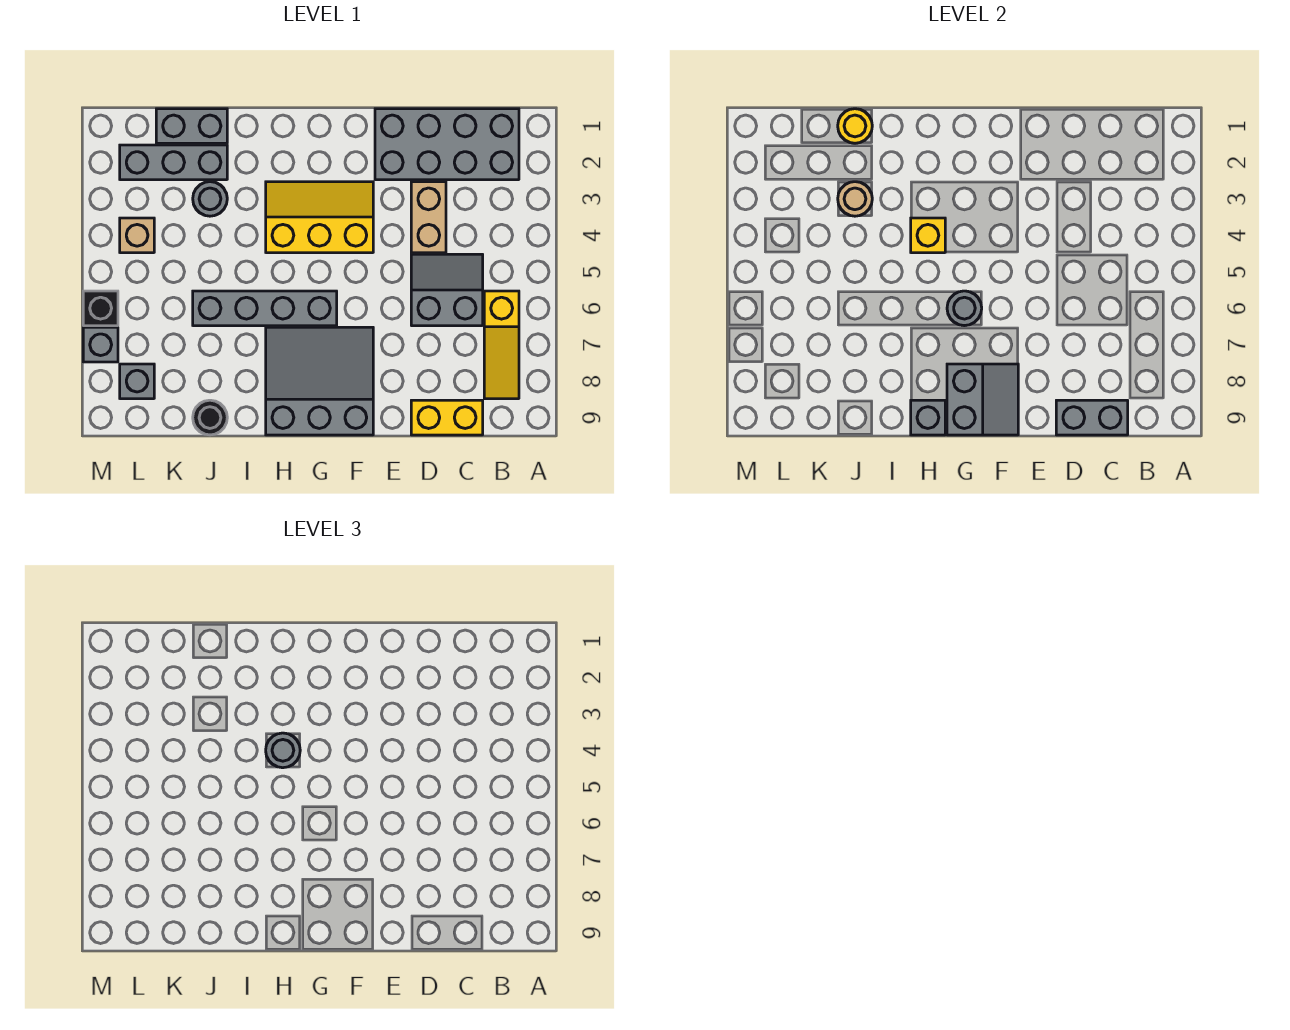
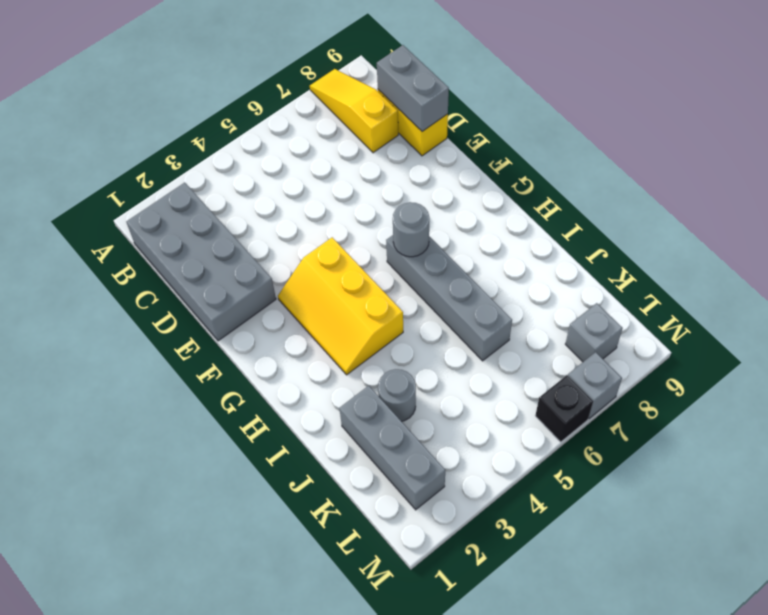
yellow 1x3 slope [310,69,398,153] -> yellow 1x3 slope turned to [484,291,519,399]
none -> grey 2x2 slope [411,254,483,326]
none -> tan 1x2 brick [411,182,446,253]
none -> grey 3x3 slope [266,327,373,435]

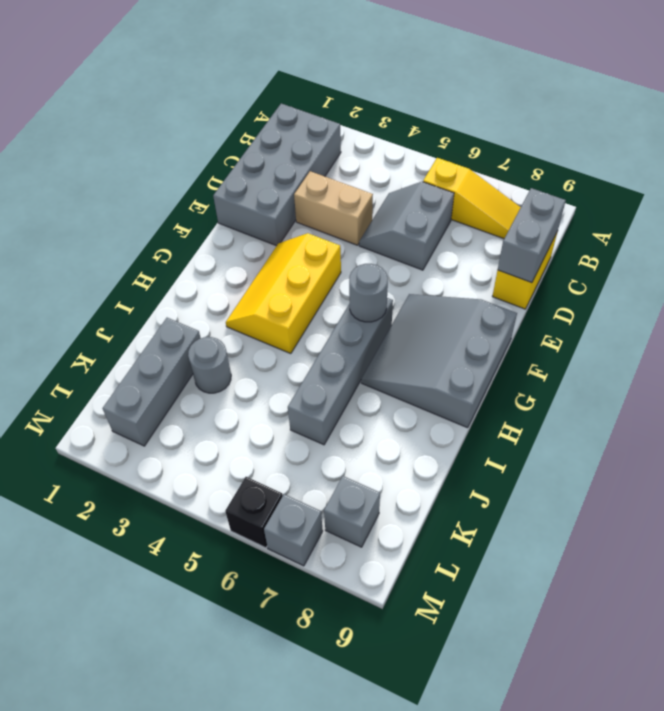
none -> grey 1x2 brick [156,109,227,143]
none -> black 1x1 round brick [193,400,227,435]
none -> tan 1x1 brick [120,218,154,253]

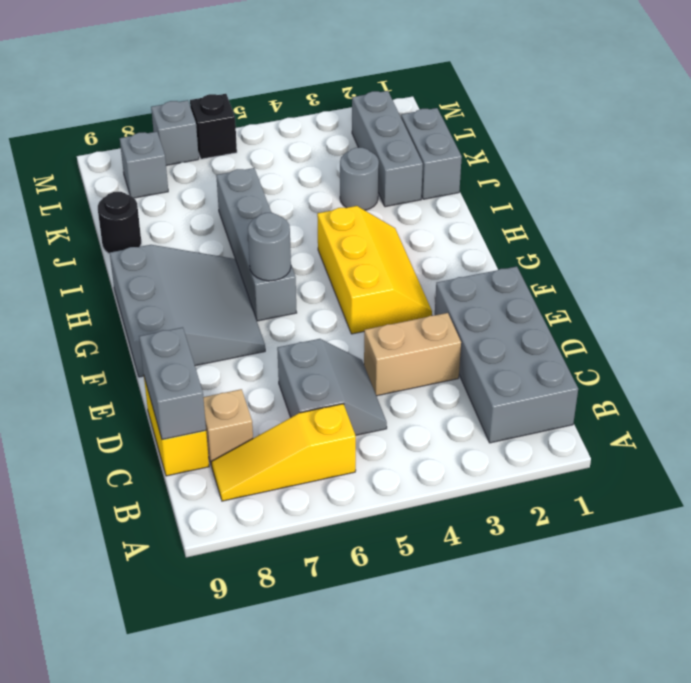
tan 1x1 brick [203,389,253,466] -> tan 1x1 brick moved to [120,218,154,253]
none -> grey 2x2 slope [947,364,1018,435]
none -> yellow 1x1 brick [911,218,945,253]
none -> grey 1x1 brick [911,400,945,435]

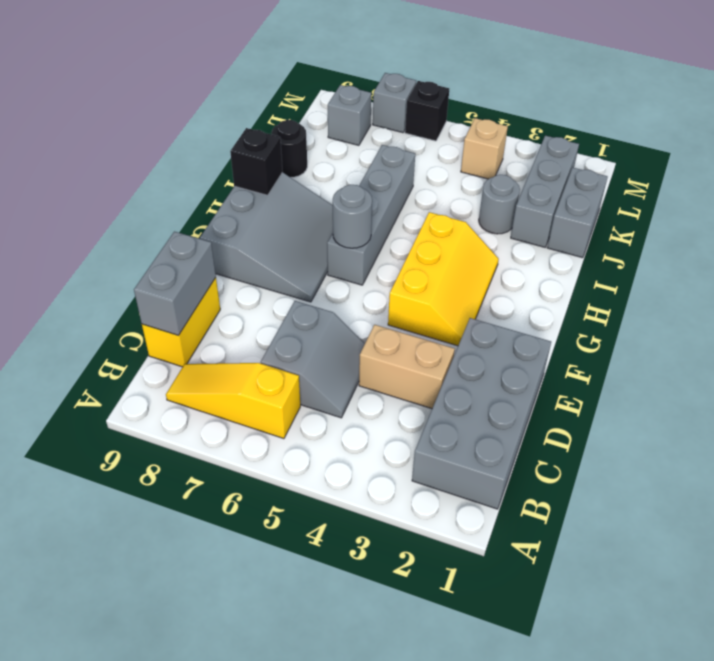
black 1x1 brick [230,128,282,195] -> grey 1x1 brick [911,400,945,435]
none -> grey 2x2 slope [947,364,1018,435]
none -> yellow 1x1 brick [911,218,945,253]
none -> yellow 1x1 round brick [838,109,872,143]

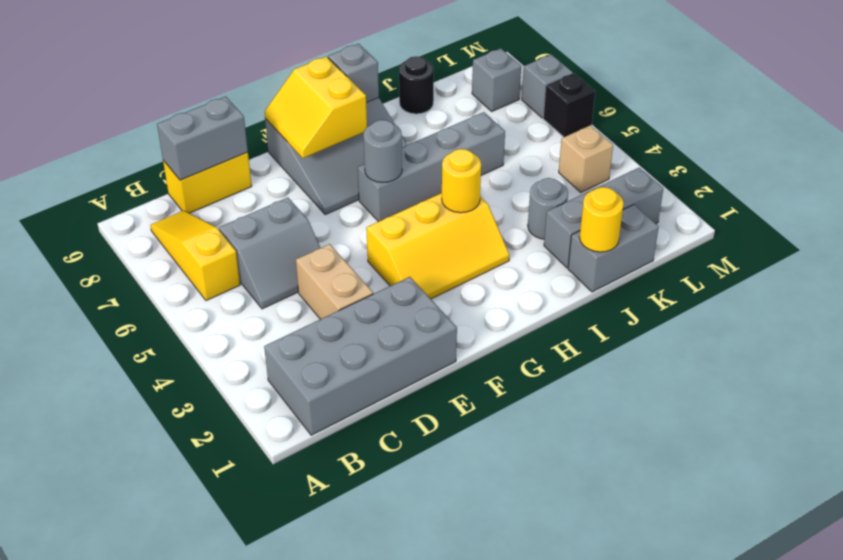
yellow 2x2 slope [265,57,367,158] -> grey 2x2 slope [947,364,1018,435]
yellow 1x1 round brick [442,149,481,213] -> yellow 1x1 brick [911,218,945,253]
none -> tan 1x1 round brick [838,182,872,216]
none -> grey 1x1 round brick [266,733,300,768]

